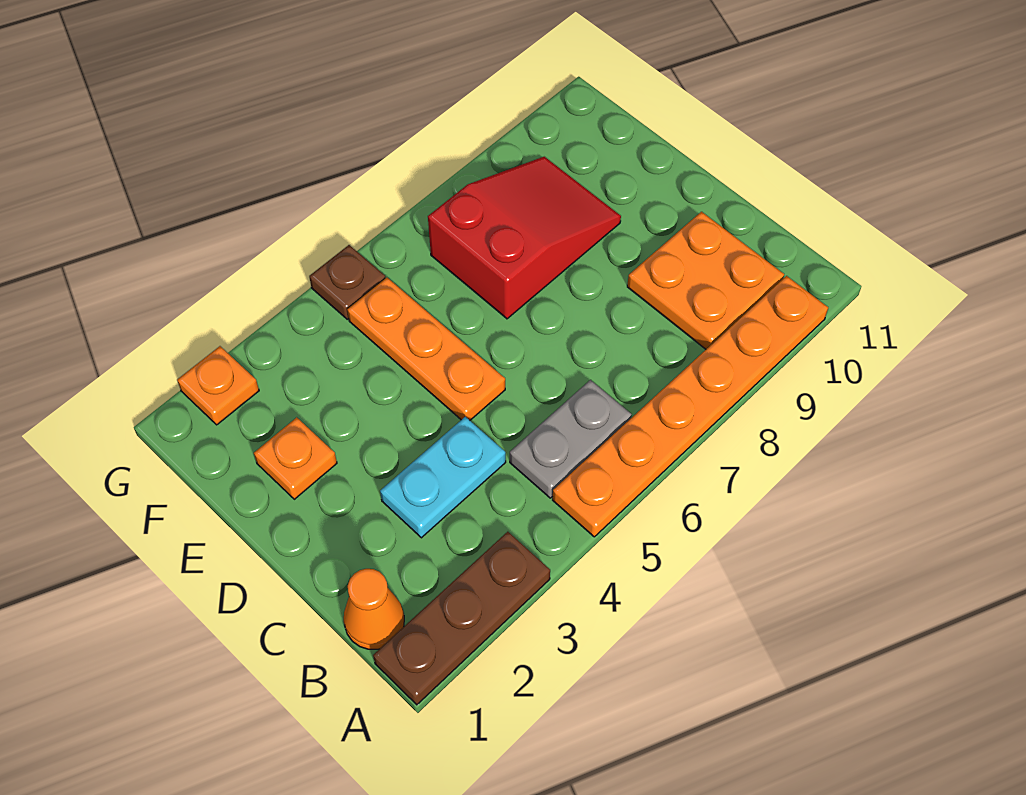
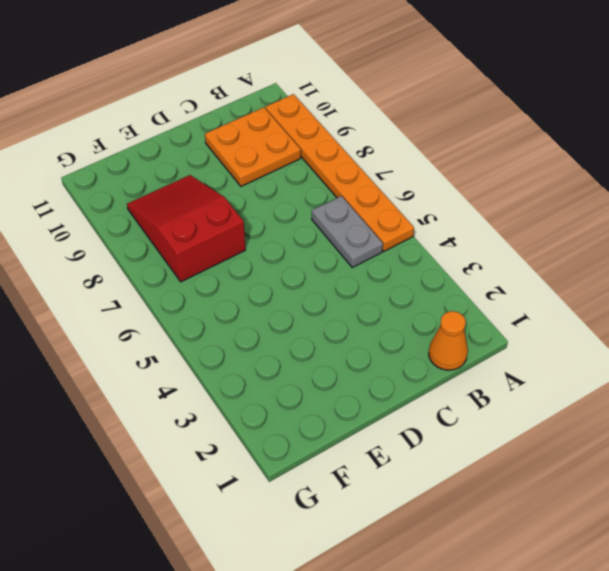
none -> brown 1x3 plate [373,532,550,705]
none -> cyan 1x2 plate [380,417,506,538]

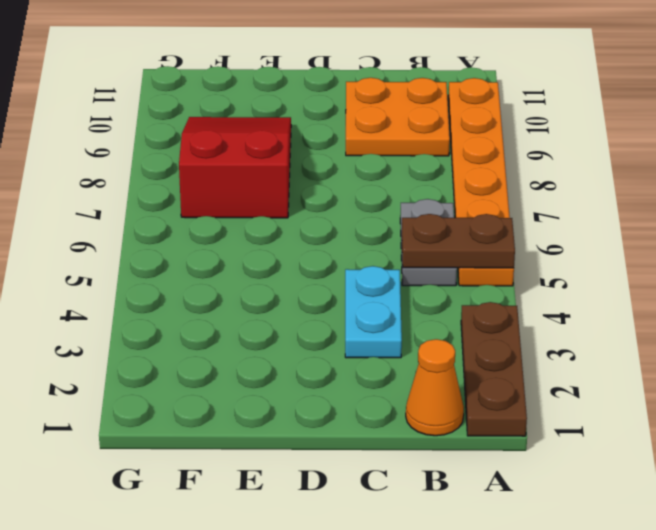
brown 1x2 plate [402,214,515,268] -> none
none -> orange 1x3 plate [347,278,505,420]
none -> orange 1x1 plate [254,417,337,499]

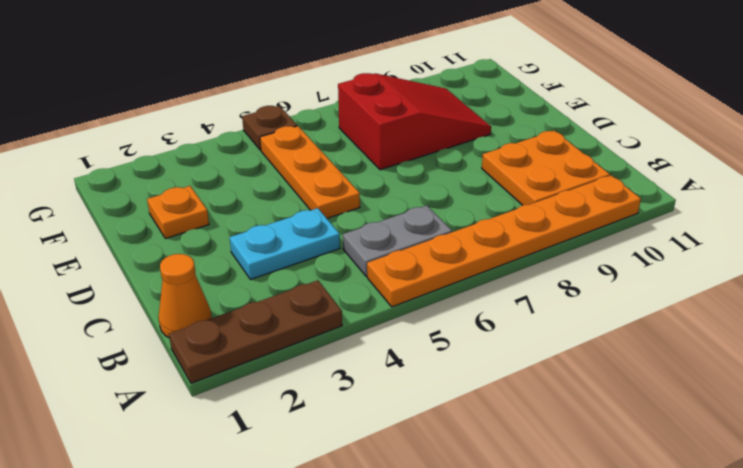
none -> orange 1x1 plate [177,346,259,425]

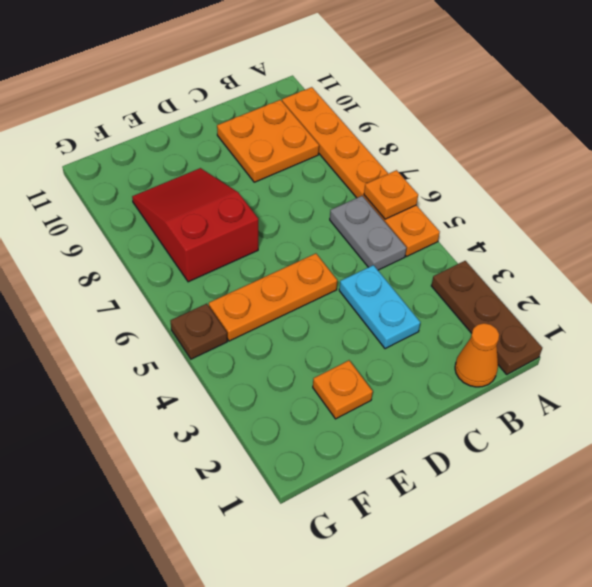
orange 1x1 plate [364,170,418,219] -> orange 1x1 plate moved to [177,346,259,425]

